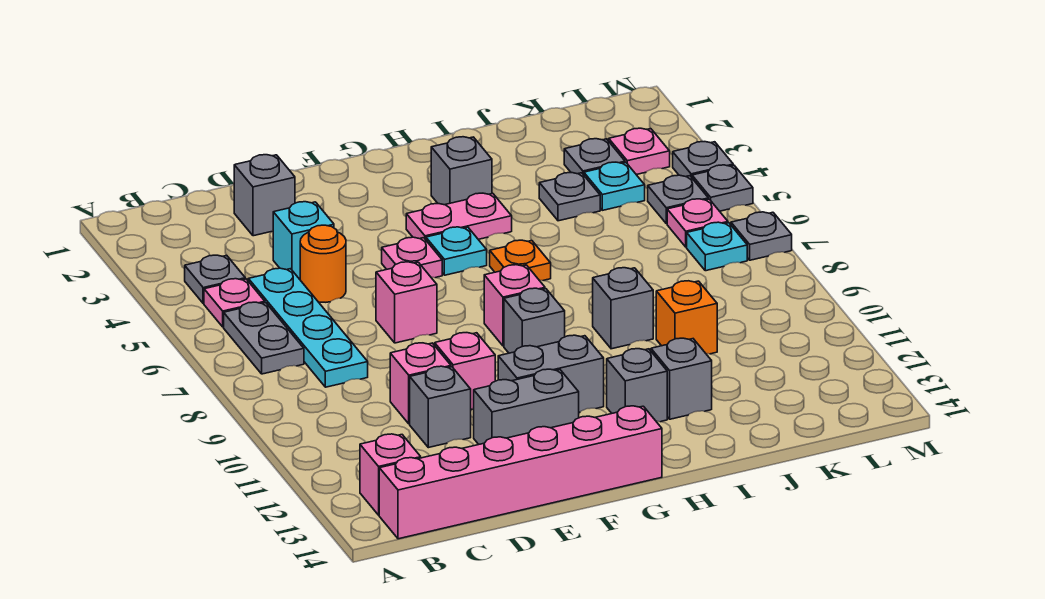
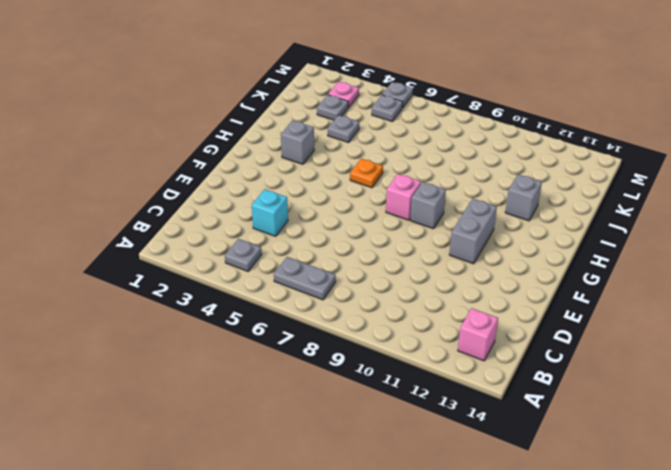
none -> pink 1x1 plate [204,279,265,327]
none -> pink 1x6 brick [379,406,662,539]
none -> cyan 1x4 plate [248,268,368,387]
none -> grey 1x1 brick [234,155,295,236]

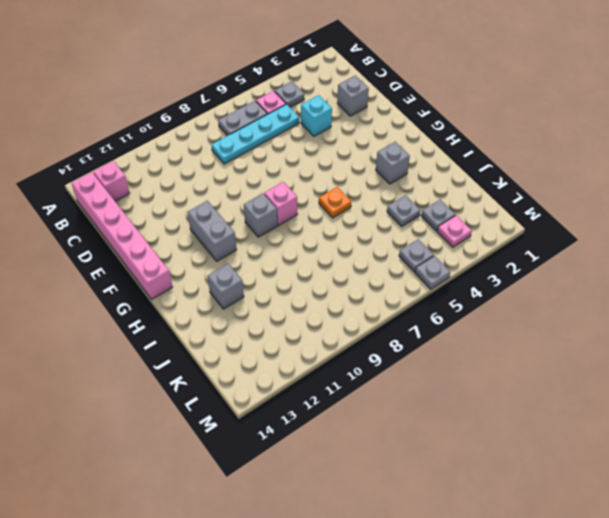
none -> orange 1x1 round brick [300,225,346,302]
none -> pink 1x1 brick [390,343,451,424]
none -> grey 1x1 brick [410,366,471,448]
none -> pink 1x1 brick [376,262,437,343]

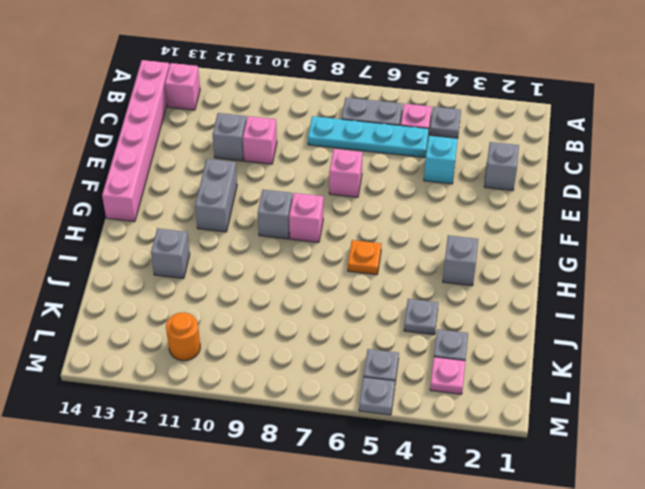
orange 1x1 round brick [166,313,200,361] -> orange 1x1 round brick moved to [300,225,346,302]
none -> pink 1x1 brick [435,333,495,410]
none -> grey 1x2 brick [474,369,579,444]
none -> pink 1x1 plate [382,237,442,278]
none -> pink 1x2 plate [406,193,512,240]

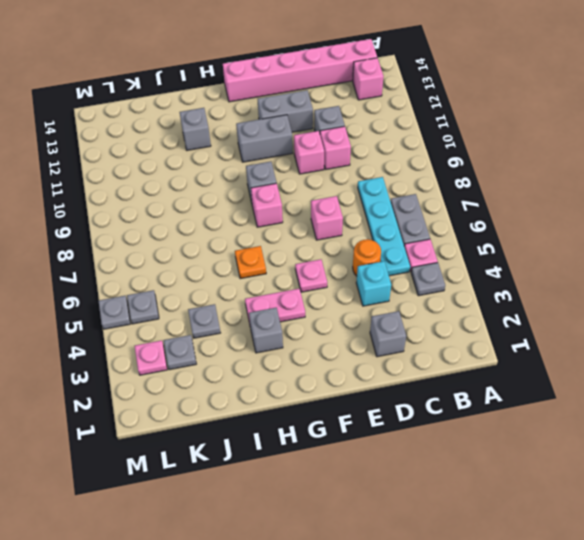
none -> cyan 1x1 plate [426,227,487,275]
none -> grey 1x1 brick [607,349,667,422]
none -> grey 1x1 brick [593,268,653,349]
none -> orange 1x1 brick [656,281,717,354]

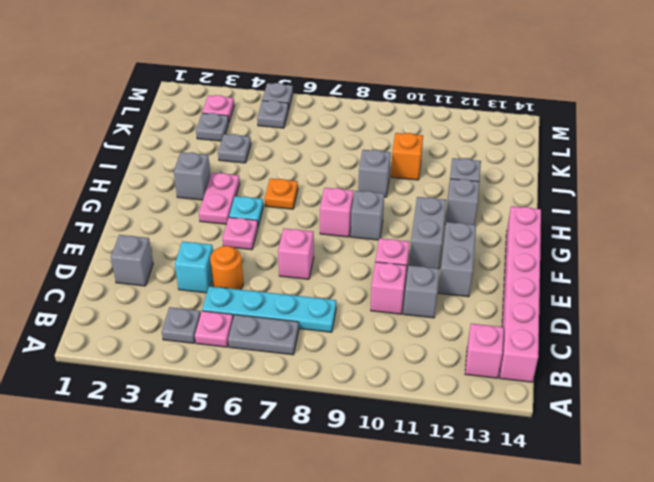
none -> cyan 1x1 plate [584,162,645,210]
none -> pink 1x1 plate [667,199,728,247]
none -> cyan 1x1 plate [687,222,747,271]
none -> grey 1x1 plate [673,142,733,177]

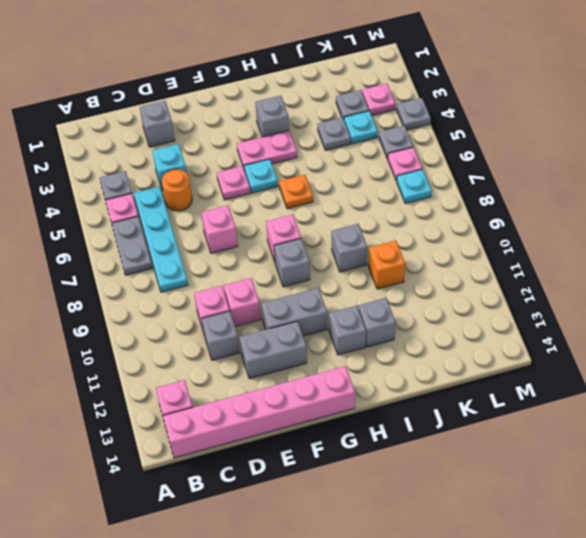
none -> grey 1x1 plate [692,165,753,211]
none -> grey 1x1 plate [731,212,792,260]

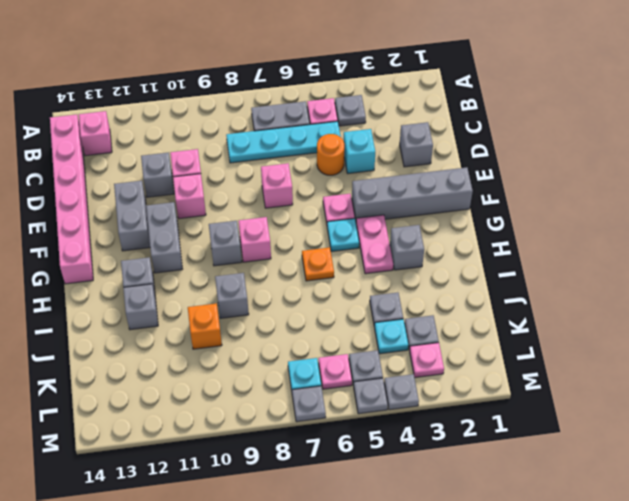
grey 1x4 brick [352,167,473,221] -> none

